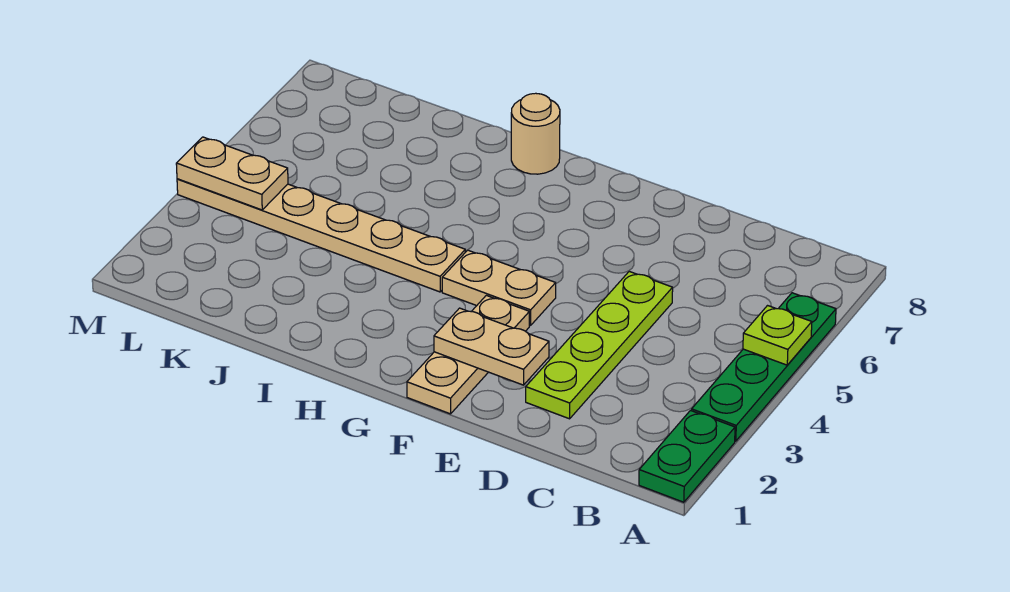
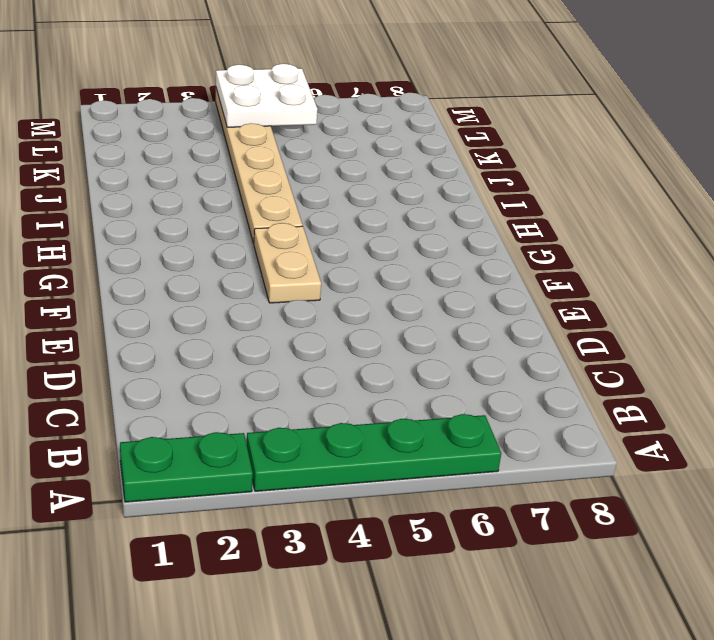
white 2x2 plate [216,64,317,127] -> tan 1x2 plate [176,137,288,210]
none -> lime 1x4 plate [526,271,673,419]
none -> tan 1x3 plate [407,295,529,414]

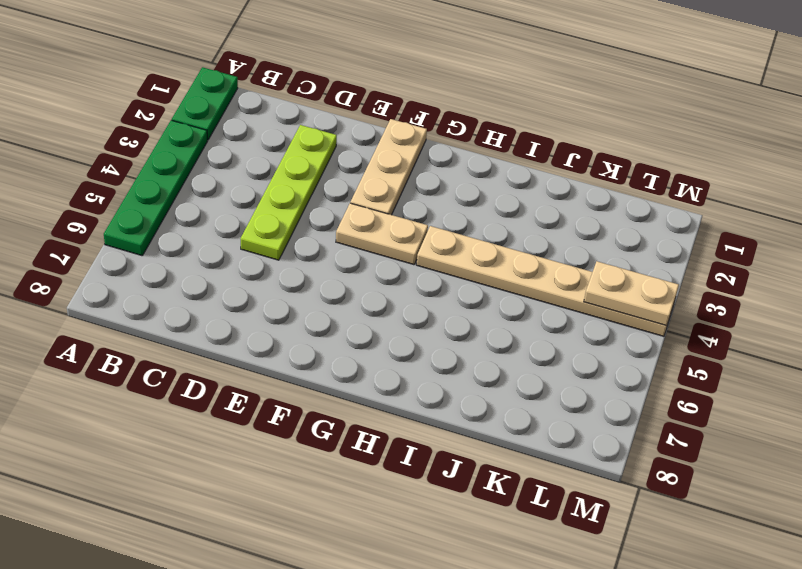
none -> tan 1x1 round brick [511,93,560,174]
none -> lime 1x1 plate [743,306,812,365]

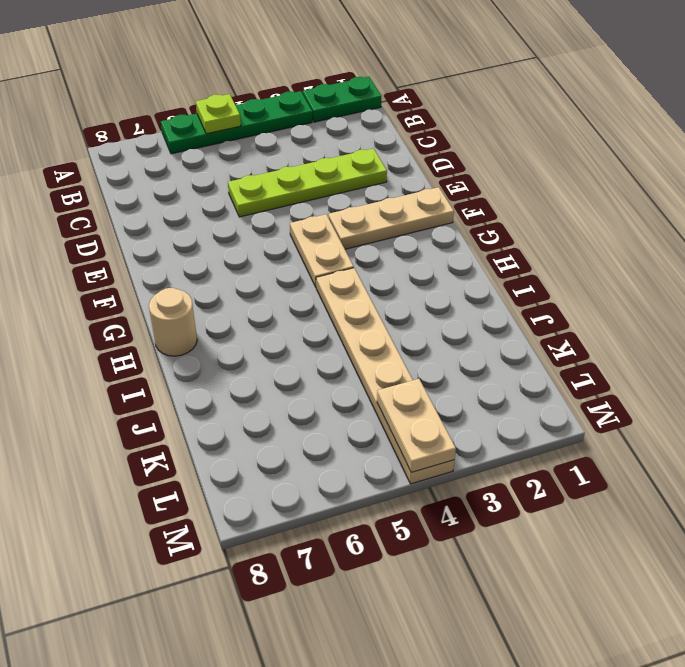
none -> tan 1x2 plate [434,308,549,385]

